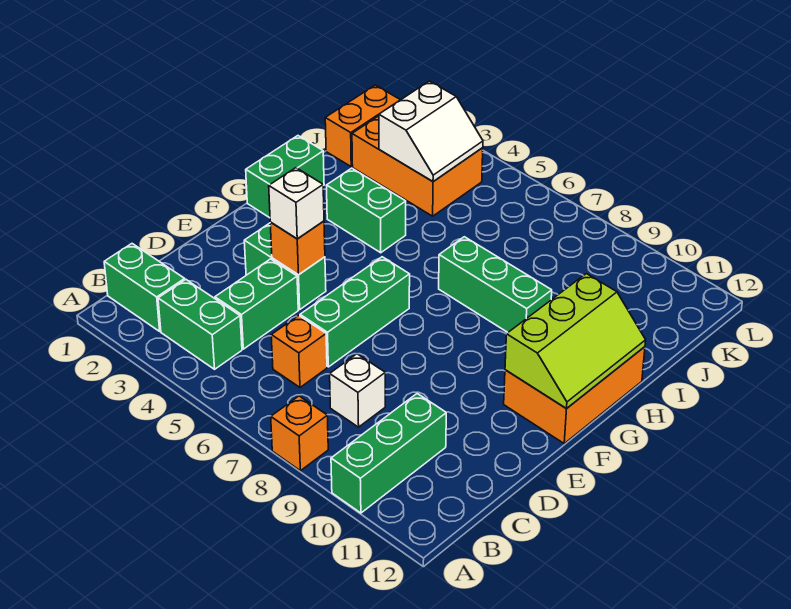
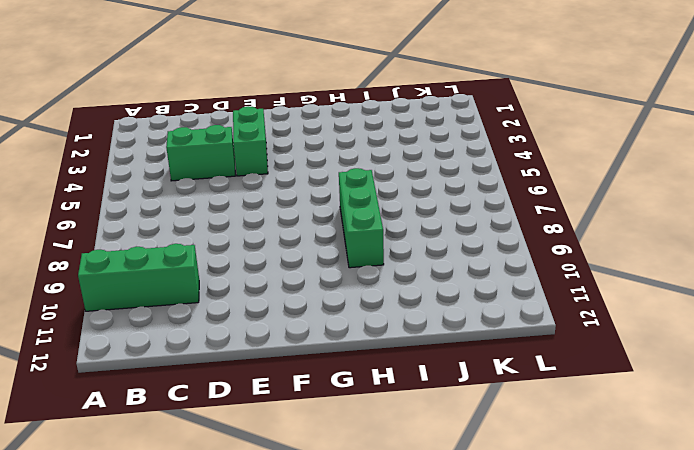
none -> orange 1x1 brick [271,396,328,471]
none -> green 1x2 brick [104,244,185,331]
none -> green 1x2 brick [158,280,242,369]

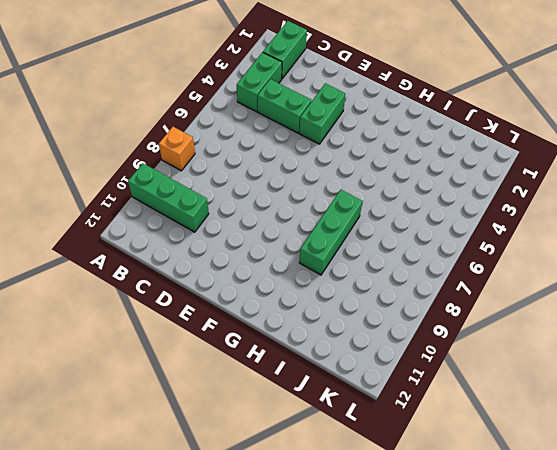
none -> orange 1x1 brick [271,315,327,387]
none -> white 1x1 brick [330,354,385,427]
none -> green 1x3 brick [300,257,410,367]

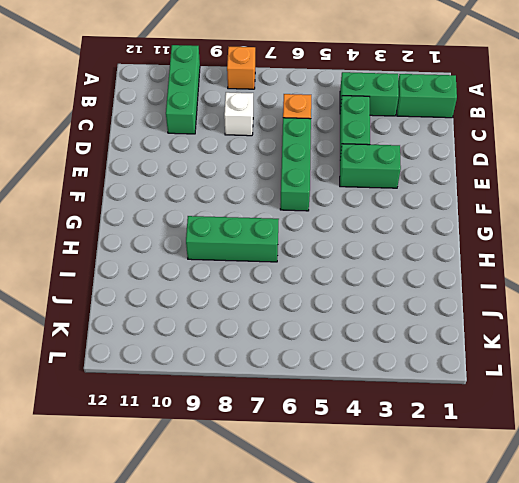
none -> orange 2x3 brick [504,347,645,443]
none -> green 1x2 brick [246,136,324,218]
none -> green 1x2 brick [326,168,406,253]

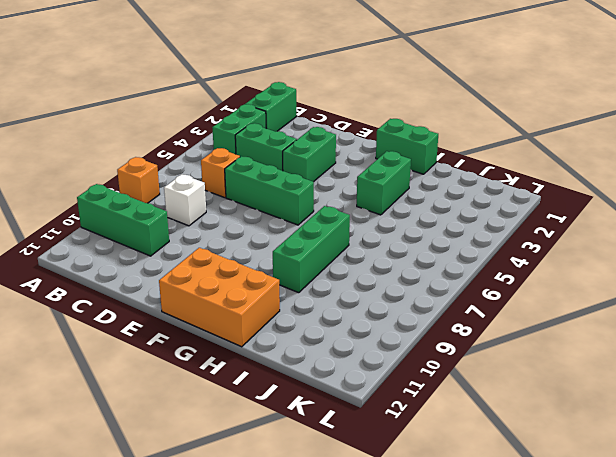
none -> orange 1x2 brick [325,85,400,167]
none -> orange 2x3 brick [352,116,483,216]
none -> orange 1x1 brick [270,221,325,275]

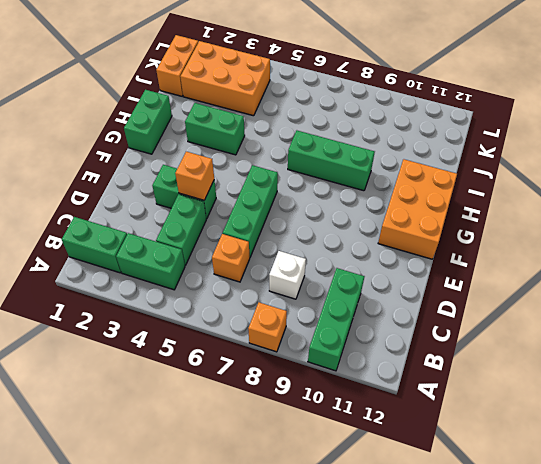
none -> lime 2x3 slope [505,274,646,409]
none -> white 2x2 slope [379,81,483,182]
none -> white 1x1 brick [269,168,324,239]

